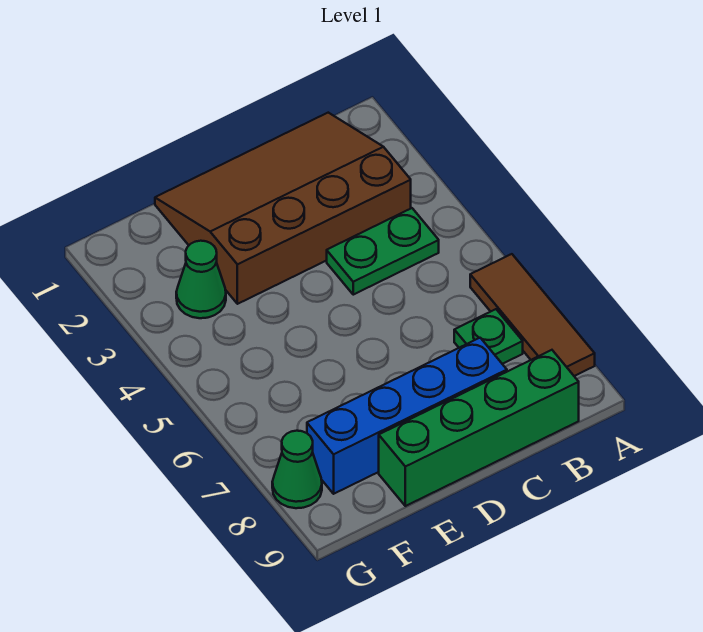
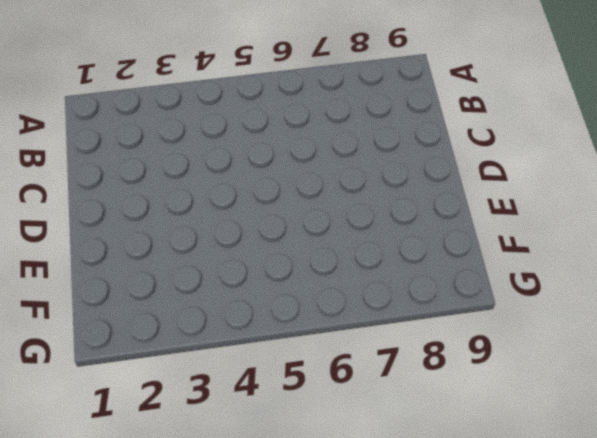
none -> brown 1x3 tile [470,254,595,376]
none -> brown 3x4 slope [155,113,411,304]

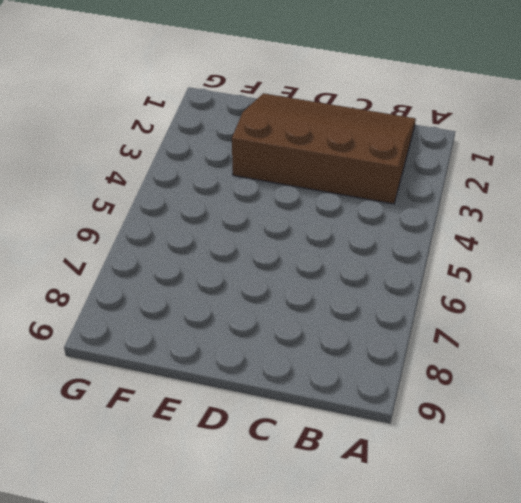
none -> brown 1x3 tile [470,254,595,376]
none -> green 1x2 plate [327,208,439,295]

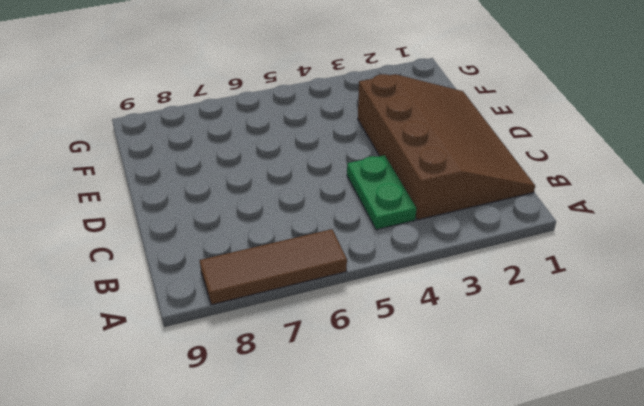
none -> green 1x1 plate [454,309,523,364]
none -> green 1x4 brick [379,350,579,506]

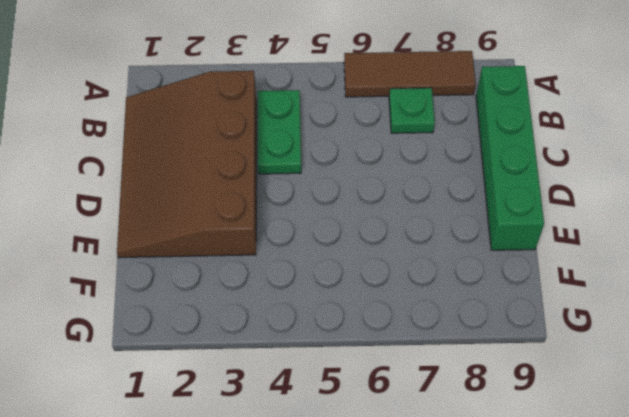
none -> blue 1x4 brick [307,338,507,494]
none -> green 1x1 cone [176,241,226,318]

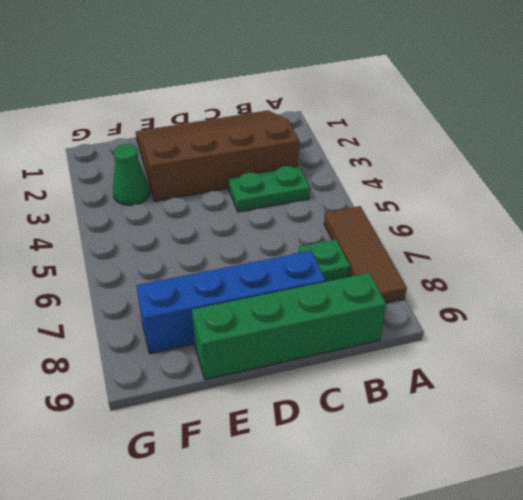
none -> green 1x1 cone [272,431,322,508]

